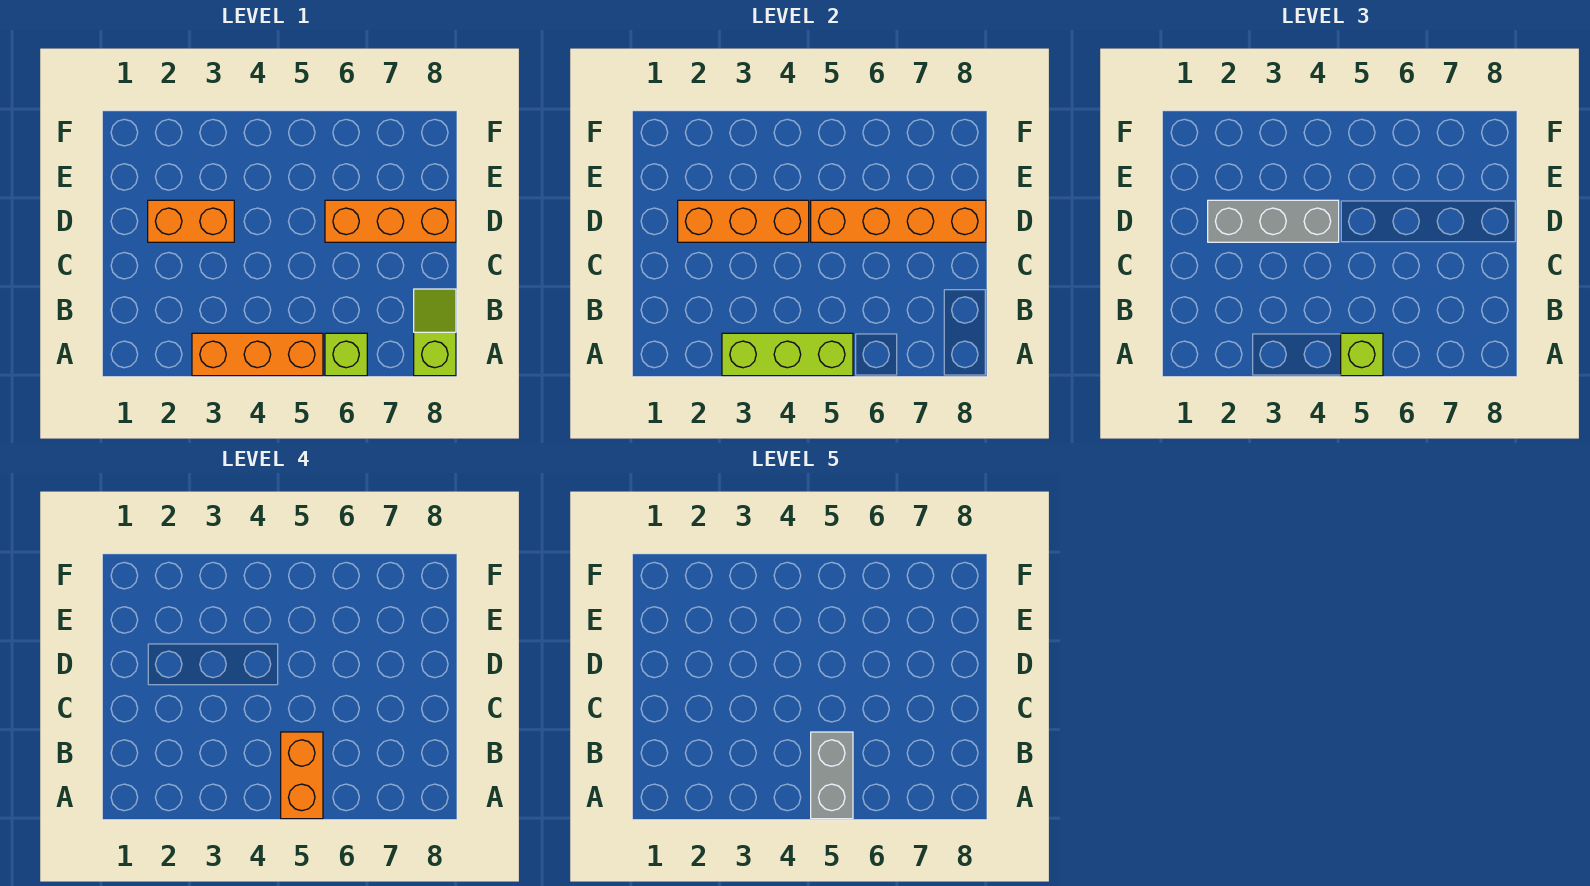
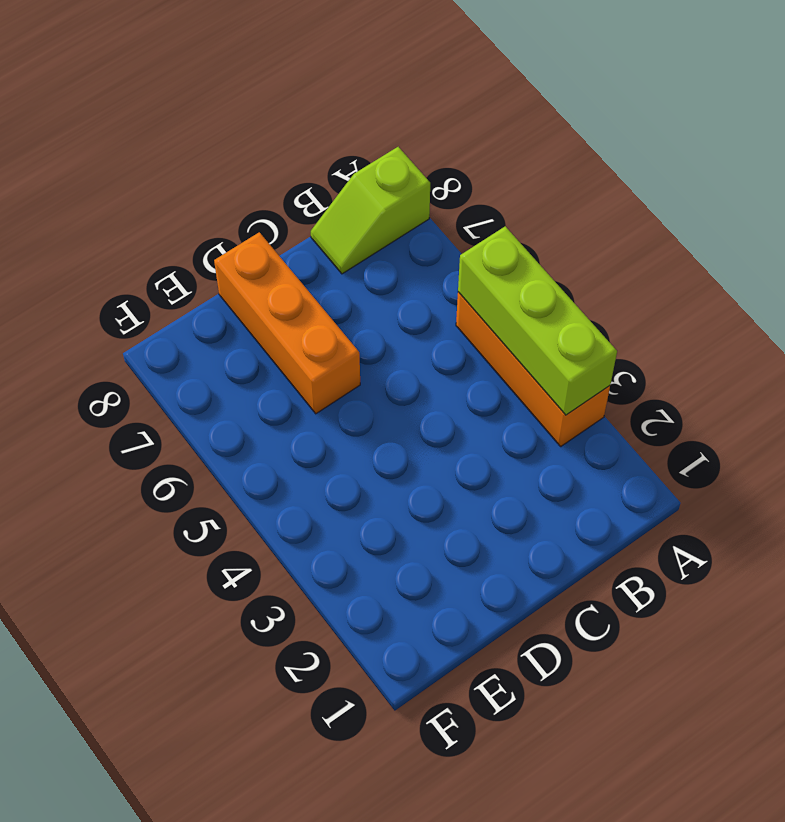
none -> lime 1x1 brick [325,333,367,376]
none -> orange 1x2 brick [148,200,234,242]
none -> orange 1x3 brick [678,200,809,242]

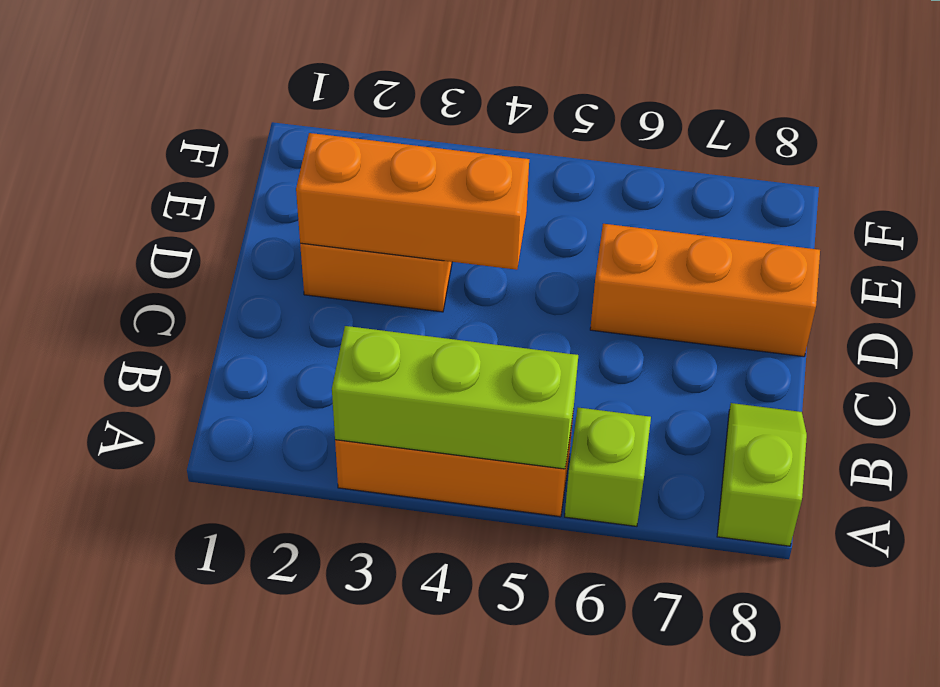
none -> orange 1x4 brick [811,200,986,242]
none -> lime 1x1 brick [1341,333,1383,376]
none -> grey 1x3 brick [1208,200,1339,242]

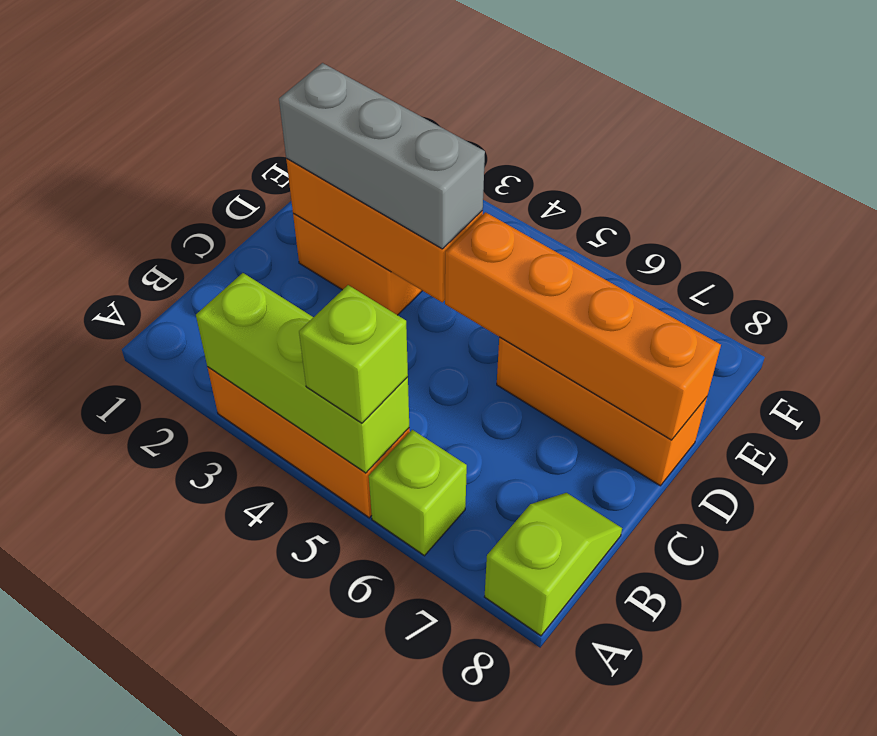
none -> orange 1x2 brick [281,732,323,819]
none -> grey 1x2 brick [811,732,853,819]

